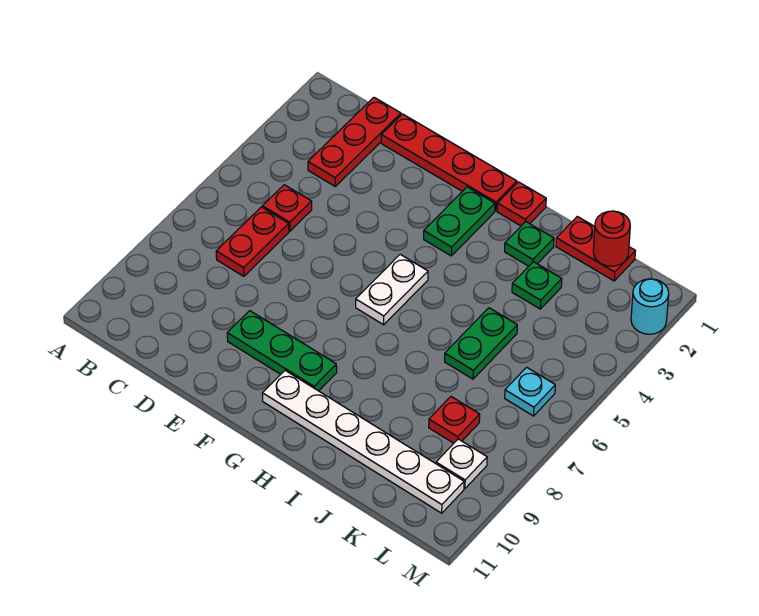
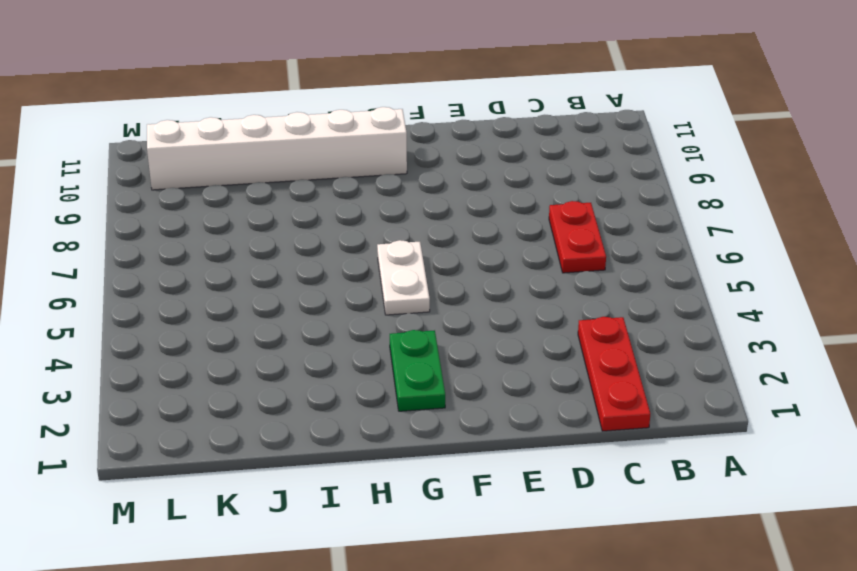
white 1x6 brick [147,107,407,190] -> white 1x6 plate [262,371,464,513]
none -> red 1x1 plate [262,185,312,231]
none -> red 1x4 plate [381,114,517,211]
none -> green 1x3 plate [227,311,337,391]

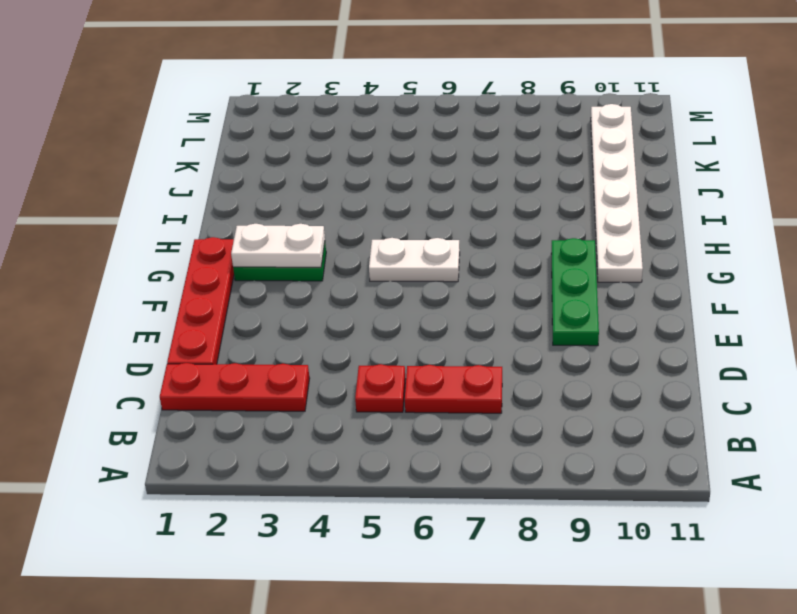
white 1x2 plate [231,224,325,267] -> none
none -> red 1x1 plate [497,182,546,226]
none -> green 1x1 plate [505,222,554,266]
none -> red 1x2 plate [556,216,635,281]

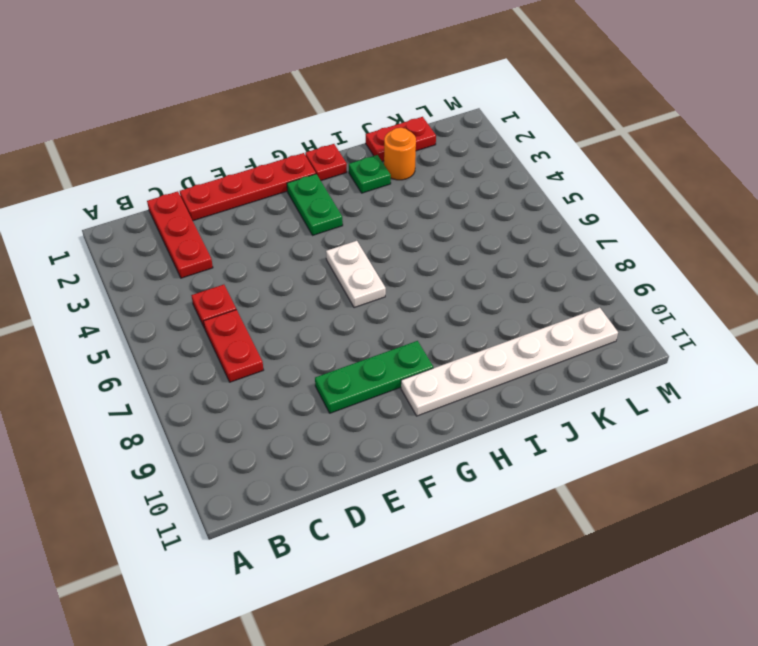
orange 1x1 round brick [384,128,416,180] -> none
none -> green 1x1 plate [512,262,562,309]
none -> green 1x2 plate [445,308,517,379]
none -> red 1x1 plate [429,397,480,443]

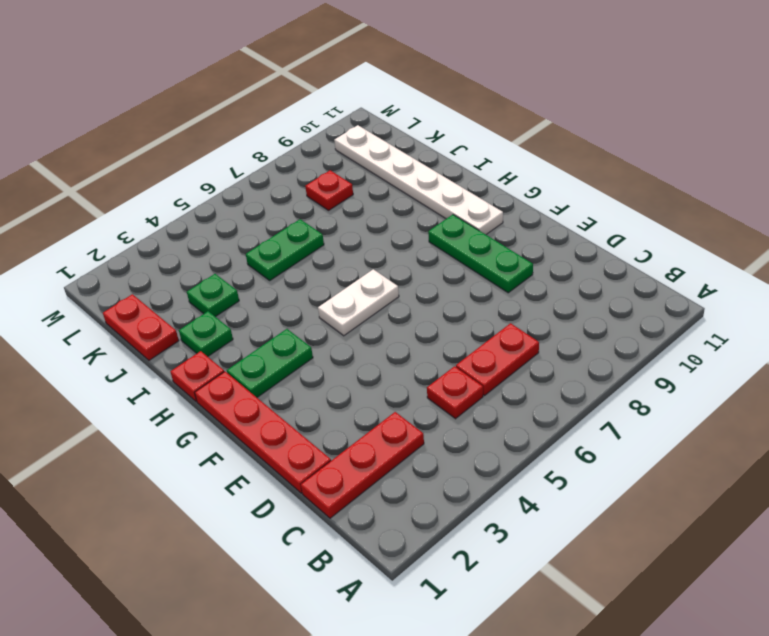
none -> cyan 1x1 plate [505,367,555,416]
none -> white 1x1 plate [436,439,487,489]
none -> cyan 1x1 round brick [631,279,669,334]

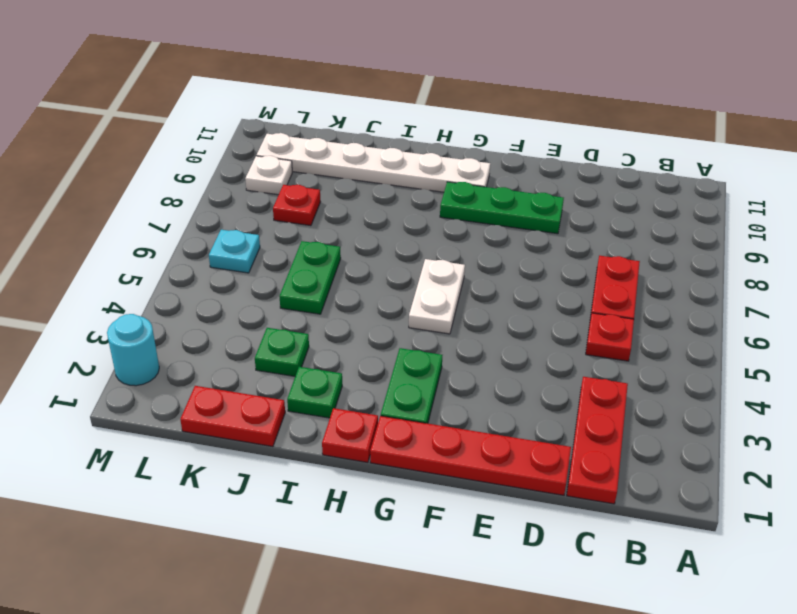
none -> red 1x1 round brick [593,211,630,266]

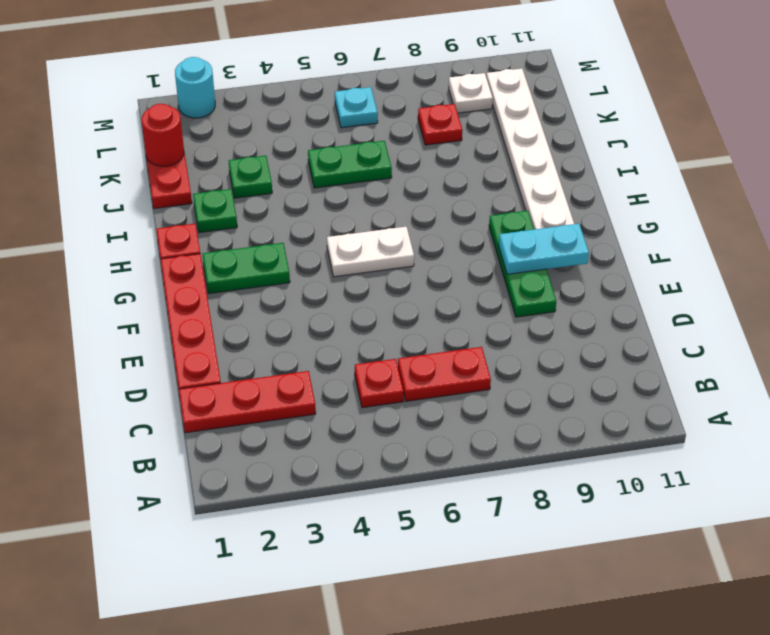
cyan 1x2 plate [499,224,589,274] -> none

